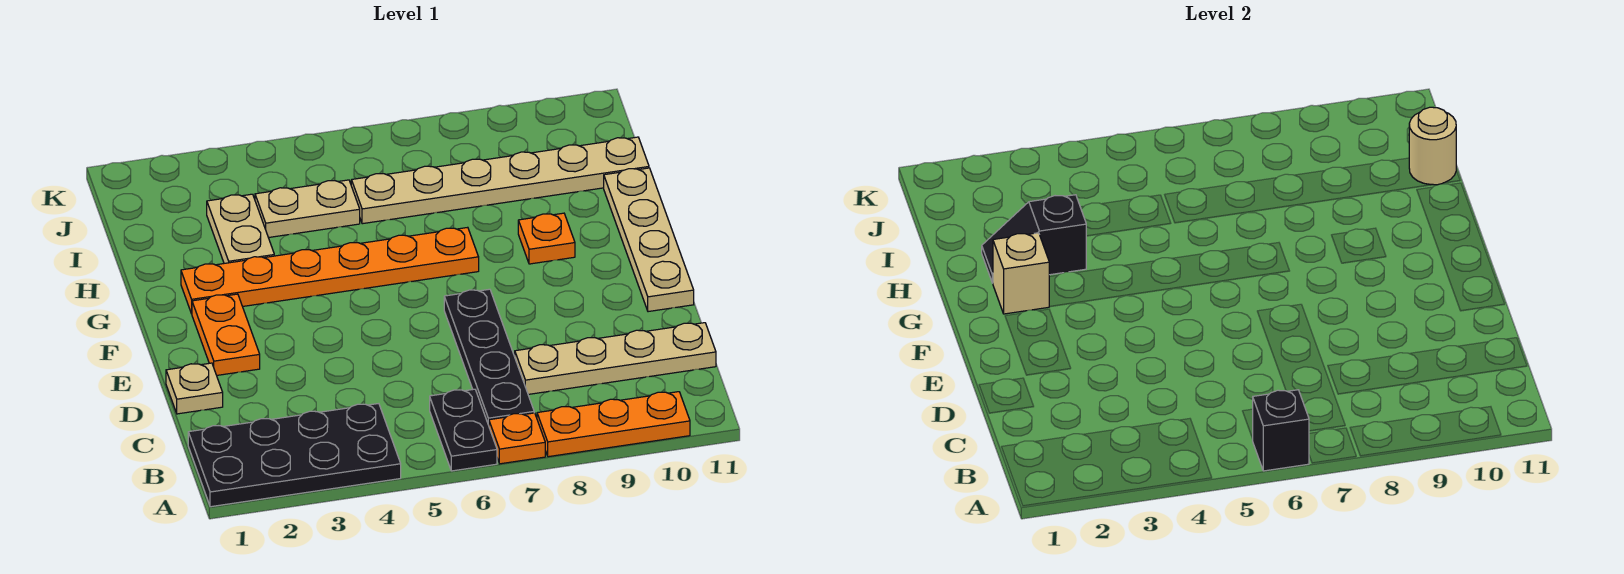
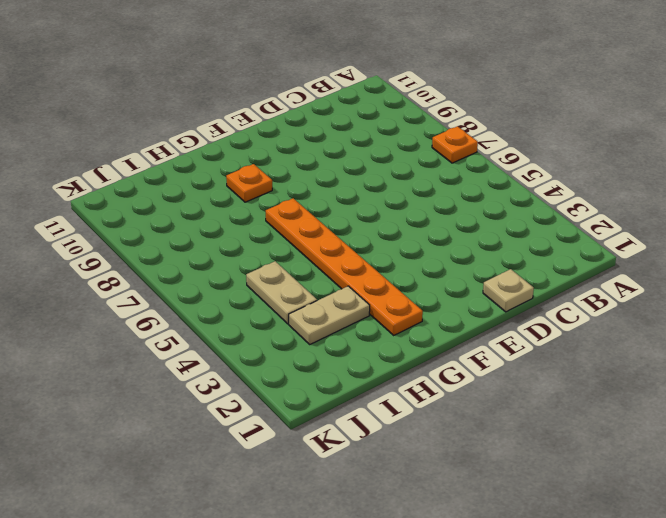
none -> black 2x4 plate [188,404,401,507]
none -> black 1x2 plate [430,389,497,471]
none -> orange 1x3 plate [537,392,690,457]

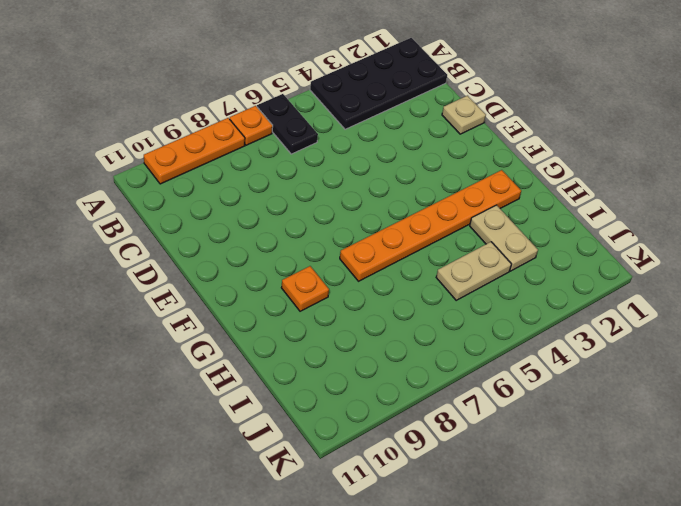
none -> black 1x4 plate [444,289,534,425]
none -> tan 1x4 plate [515,323,716,394]
none -> orange 1x2 plate [192,294,260,375]

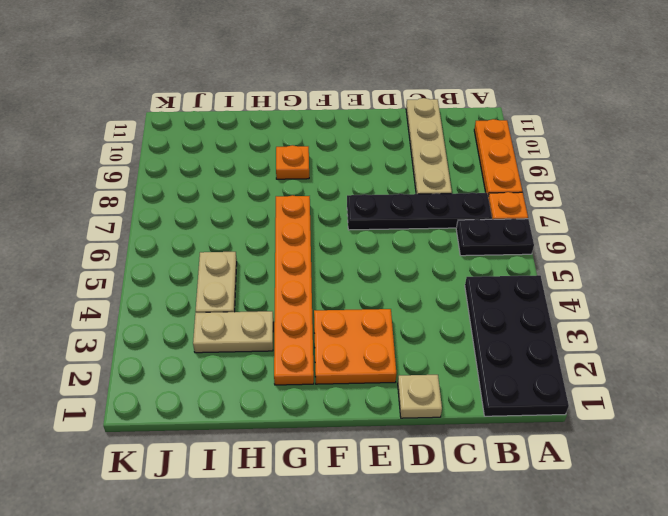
orange 2x2 plate [314,309,396,384] -> orange 1x2 plate [192,294,260,375]
none -> tan 1x4 plate [604,168,694,312]
none -> tan 1x6 plate [351,137,649,224]
none -> black 1x1 brick [1252,390,1309,471]

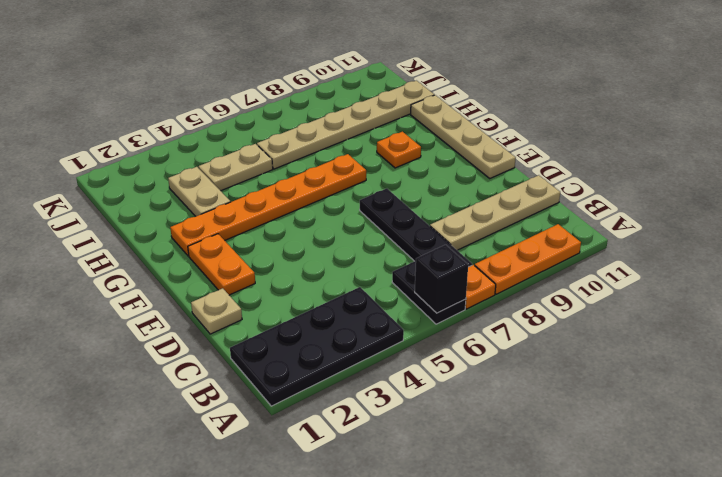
none -> tan 1x1 brick [993,233,1050,314]
none -> black 1x2 slope [982,195,1086,283]
none -> tan 1x1 round brick [1409,107,1456,185]

